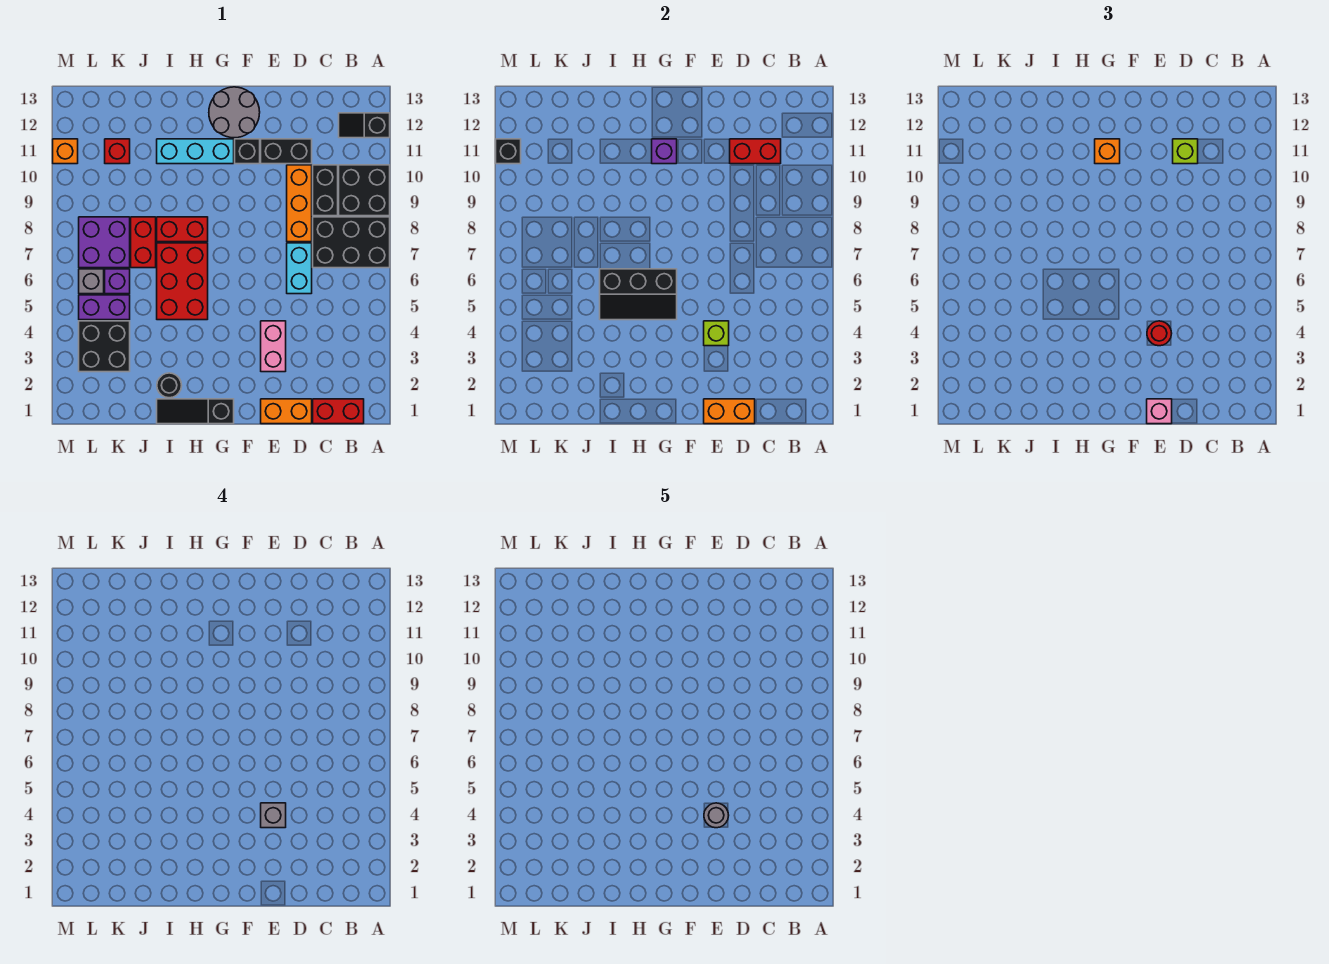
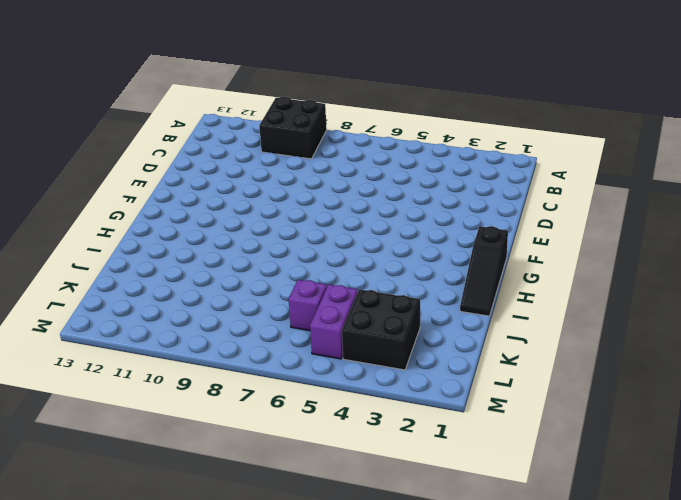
none -> black 2x3 brick [313,217,390,268]
none -> black 1x2 slope [339,113,390,138]
none -> red 1x2 brick [313,399,364,424]
none -> black 1x2 brick [313,165,338,216]

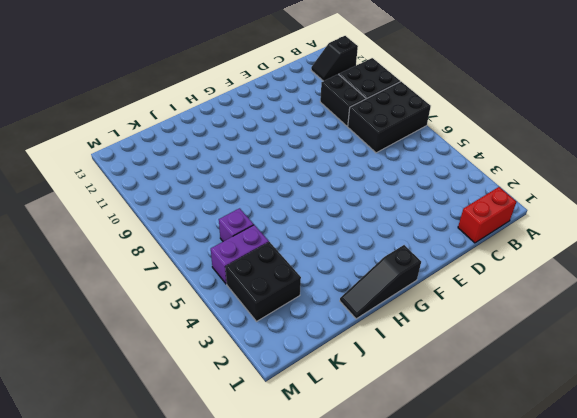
none -> orange 1x2 brick [261,399,312,424]
none -> cyan 1x2 brick [287,243,312,294]
none -> orange 1x3 brick [287,165,312,242]
none -> black 1x2 brick [261,139,312,164]

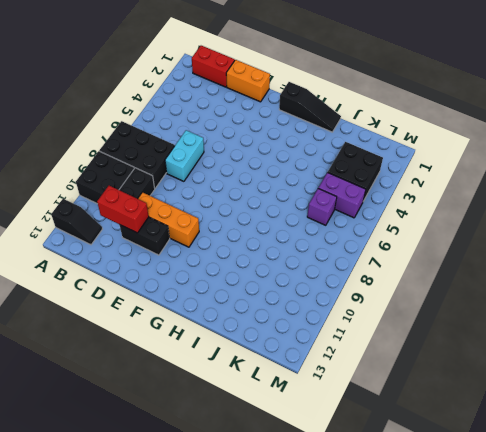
orange 1x3 brick [138,192,199,247] -> orange 1x3 brick turned to [287,165,312,242]
none -> pink 1x2 brick [261,321,286,372]
none -> black 1x1 brick [235,139,260,164]
none -> grey 2x2 round brick [209,87,260,138]
none -> cyan 1x3 brick [157,139,234,164]

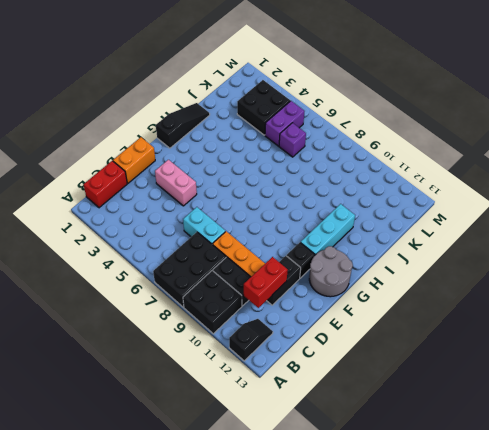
none -> red 2x3 brick [157,243,208,320]
none -> red 1x2 brick [157,217,208,242]
none -> black 1x1 round brick [157,373,182,398]
none -> red 1x2 brick [131,217,156,268]

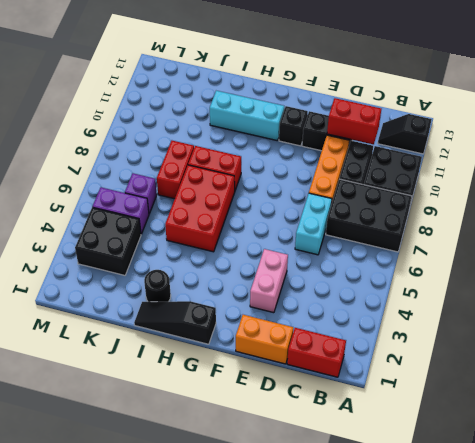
none -> grey 2x2 round brick [209,87,260,138]
none -> purple 2x2 brick [79,217,130,268]
none -> red 1x1 brick [105,139,130,164]
none -> grey 1x1 brick [79,269,104,294]

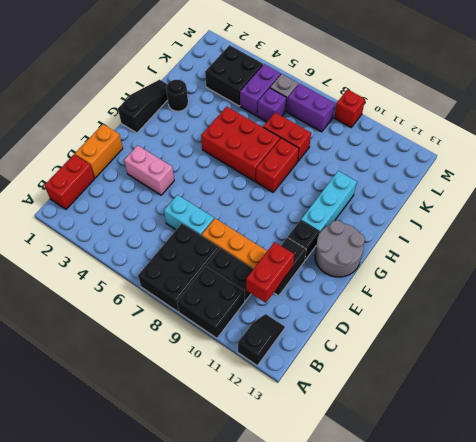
purple 1x2 brick [287,84,335,132] -> purple 2x2 brick [79,217,130,268]
red 1x1 brick [334,89,365,127] -> red 1x1 brick moved to [105,139,130,164]
none -> orange 1x1 brick [53,139,78,164]
none -> orange 1x2 brick [704,399,755,424]
none -> lime 1x1 brick [704,321,729,346]
none -> black 2x3 slope [600,269,677,320]

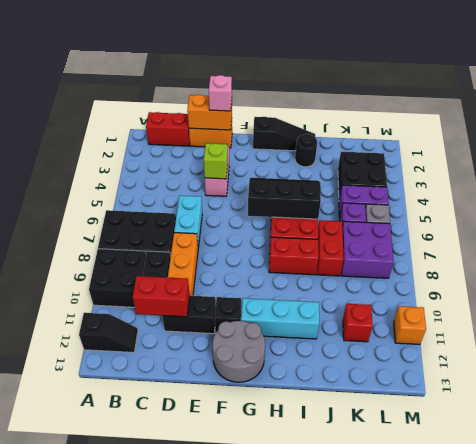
none -> purple 1x1 brick [652,139,677,164]
none -> black 1x1 brick [496,139,521,164]
none -> lime 1x1 brick [1173,139,1198,164]
none -> red 1x1 round brick [1147,321,1172,346]

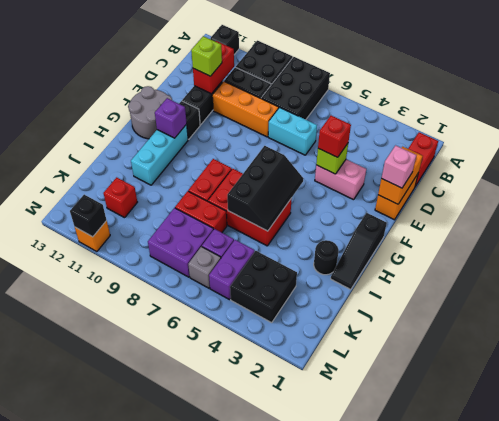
red 1x1 brick [318,116,351,157] -> red 1x1 round brick [1147,321,1172,346]
none -> orange 1x1 brick [1095,139,1120,164]
none -> grey 1x1 brick [261,803,286,828]
none -> grey 1x1 round brick [704,803,729,828]

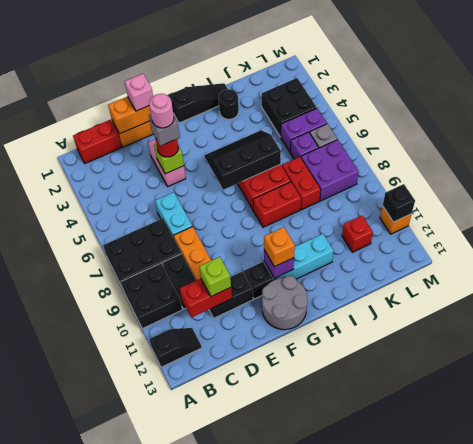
pink 1x1 round brick [149,94,174,128] -> grey 1x1 round brick [704,803,729,828]

